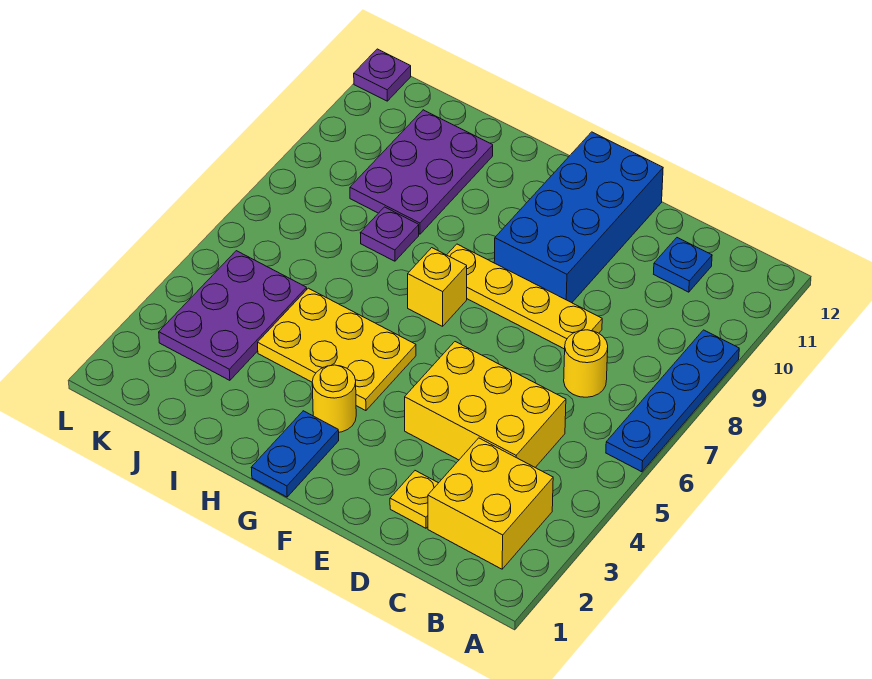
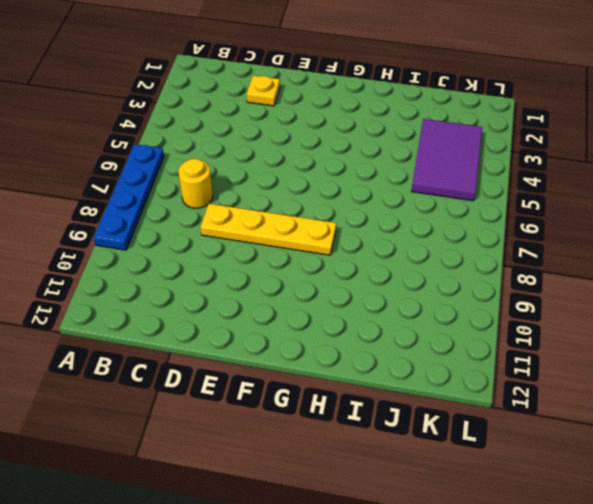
purple 2x3 tile [411,119,482,201] -> purple 2x3 plate [159,251,307,380]
none -> yellow 2x2 brick [428,438,553,569]
none -> yellow 2x3 brick [405,342,566,467]
none -> blue 1x1 plate [654,238,712,292]

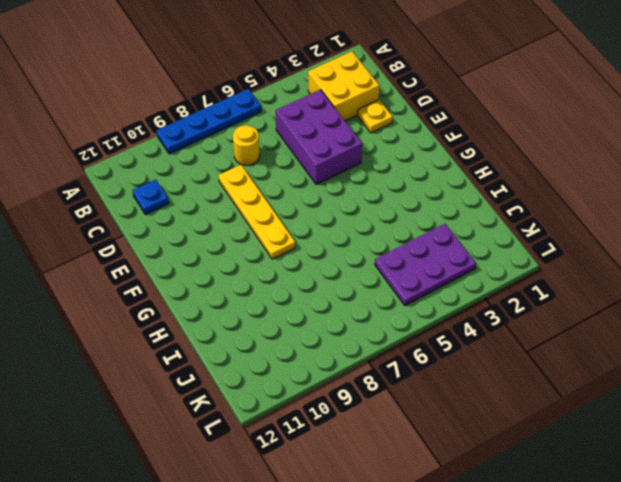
purple 2x3 brick [275,90,362,184] -> yellow 2x3 brick [405,342,566,467]
none -> blue 2x4 brick [494,132,663,303]
none -> blue 1x2 plate [251,411,339,497]
none -> yellow 1x1 round brick [312,365,356,432]

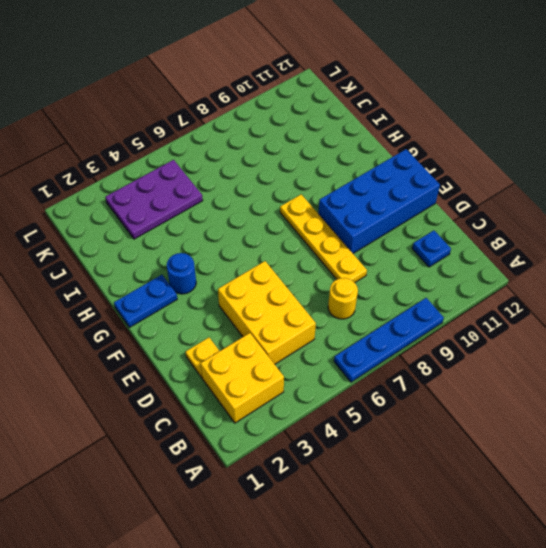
blue 1x1 round brick [167,253,196,294] -> yellow 1x1 round brick [312,365,356,432]
none -> yellow 2x3 plate [258,288,416,411]
none -> yellow 1x1 brick [408,248,467,326]
none -> purple 1x1 plate [361,207,419,261]

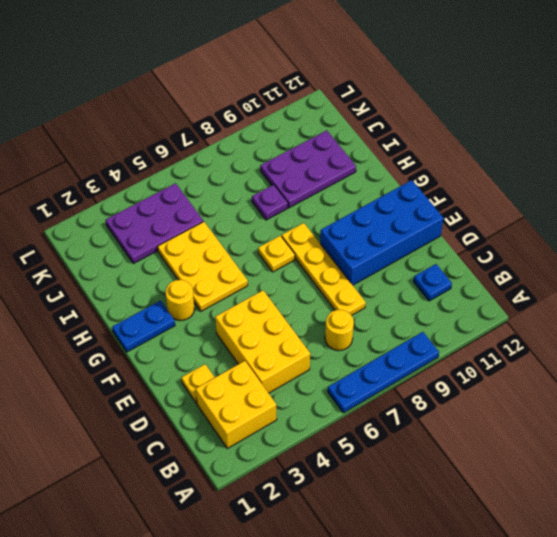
yellow 1x1 plate [258,236,295,272] -> yellow 1x1 brick [408,248,467,326]
none -> purple 1x1 plate [354,49,411,101]

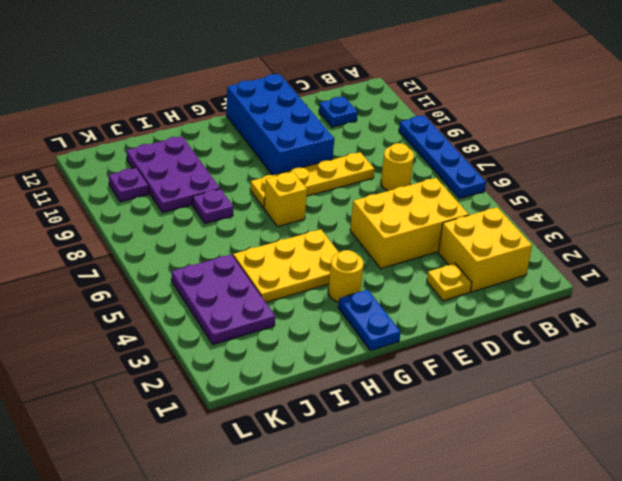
purple 1x1 plate [109,168,149,202] -> purple 1x1 plate moved to [354,49,411,101]

